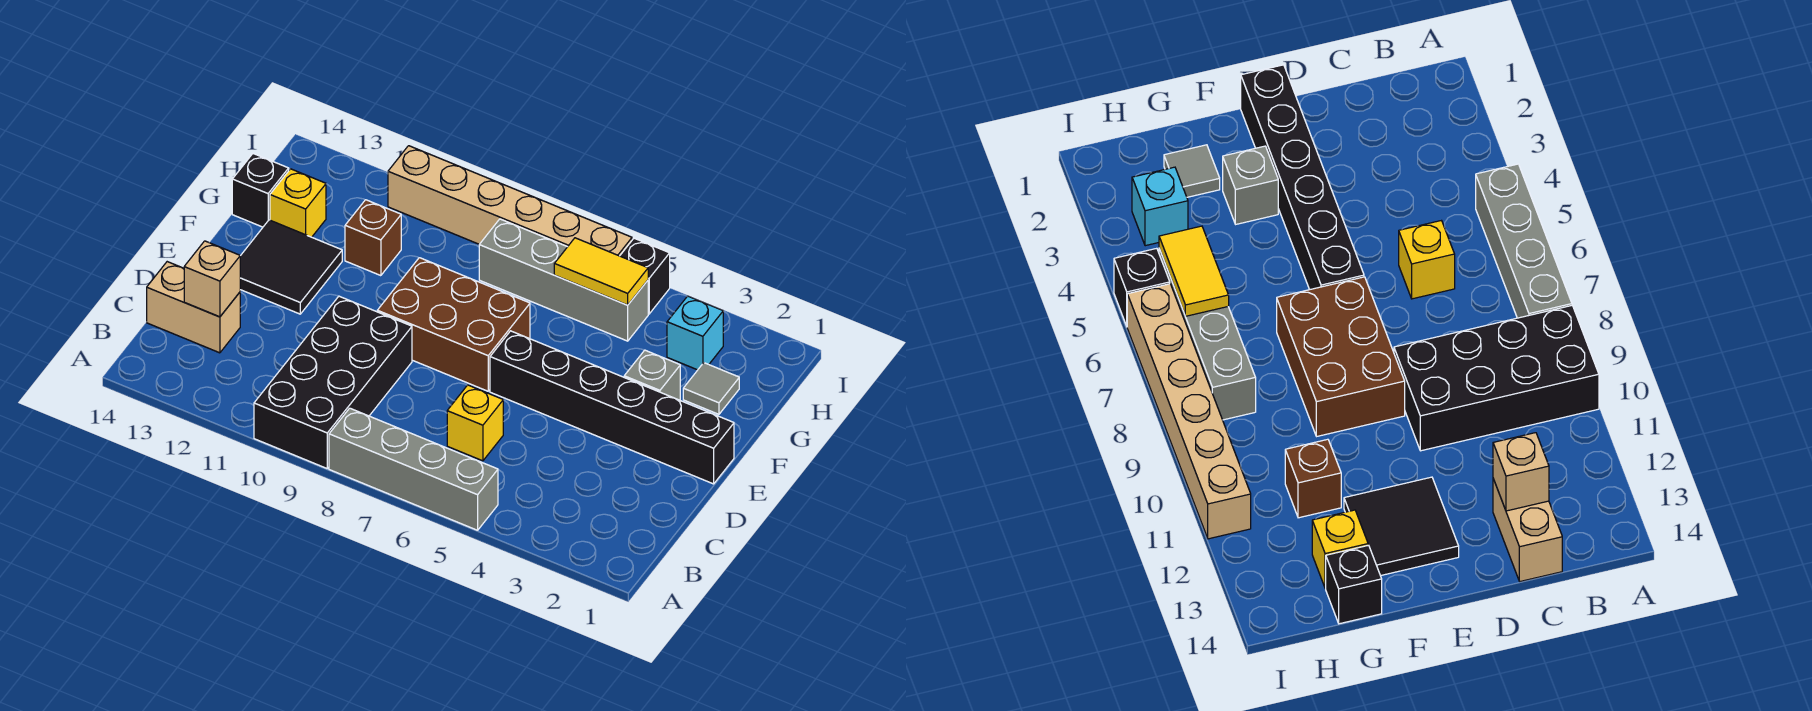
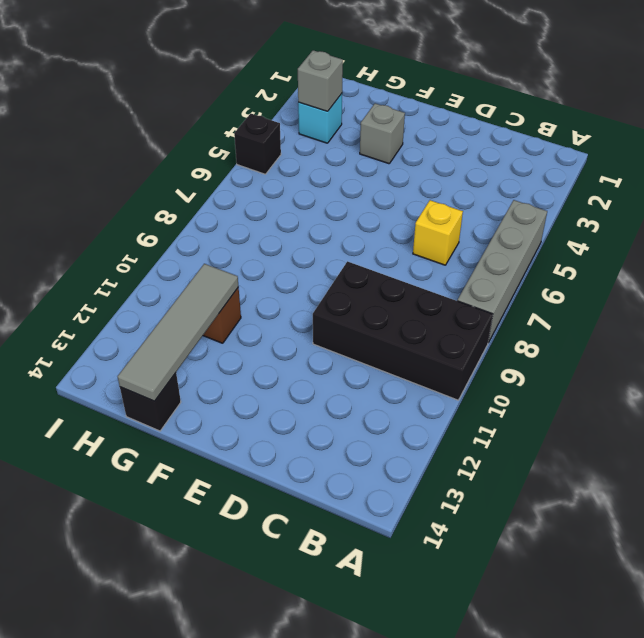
grey 1x4 tile [118,264,238,401] -> none
grey 1x1 brick [298,50,343,111] -> none
none -> tan 1x2 brick [147,262,240,353]
none -> black 1x6 brick [490,331,734,484]
none -> brown 2x3 brick [377,258,530,391]

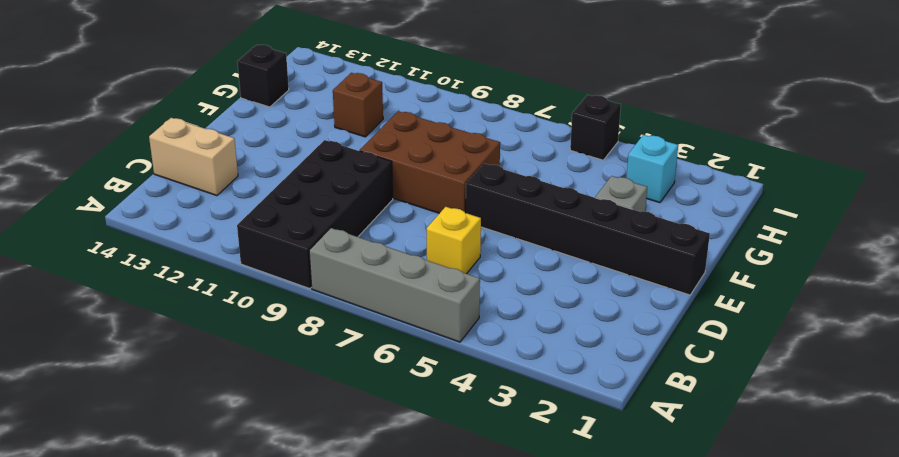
none -> black 2x2 tile [240,220,342,314]
none -> grey 1x1 tile [683,363,739,414]
none -> yellow 1x1 brick [270,169,326,237]

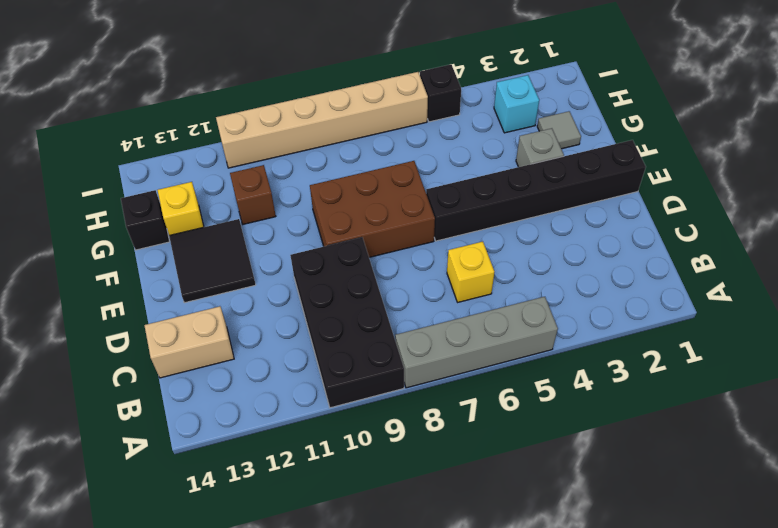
none -> grey 1x4 brick [479,219,648,341]
none -> tan 1x1 brick [184,241,240,317]
none -> yellow 1x2 tile [554,238,648,305]

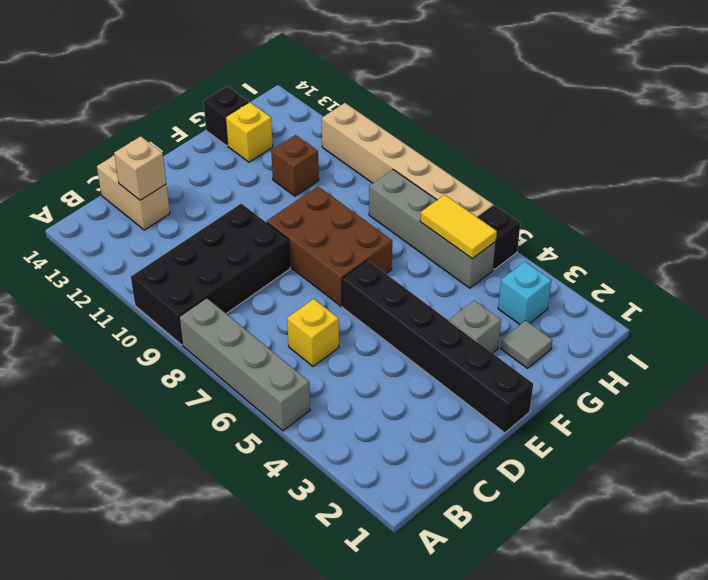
none -> black 2x2 tile [240,220,342,314]

